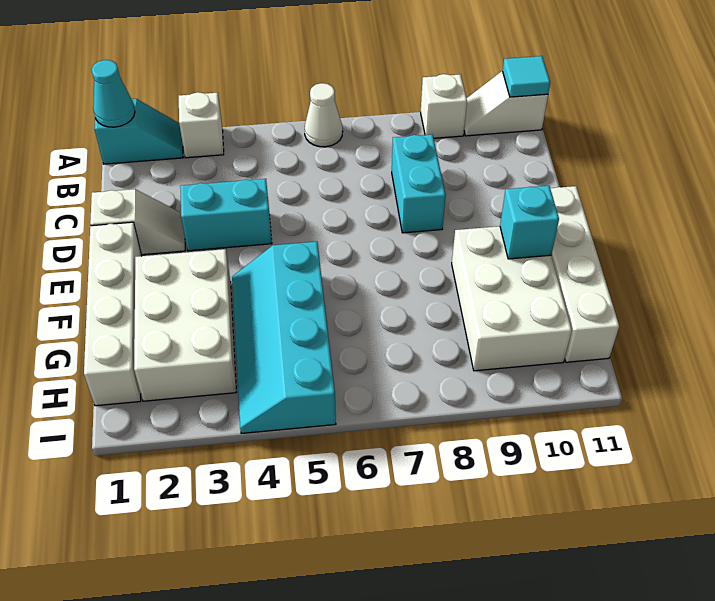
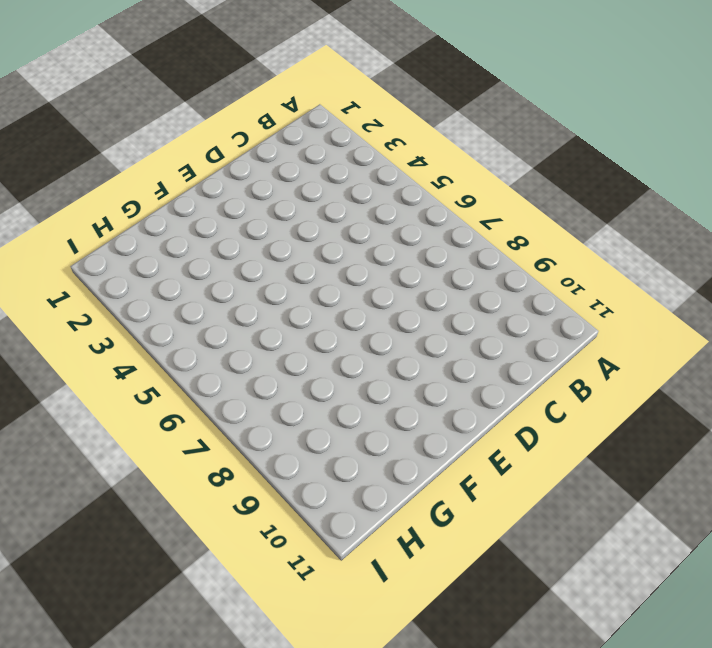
none -> cyan 1x2 slope [94,99,183,164]
none -> white 1x1 brick [179,92,224,158]
none -> white 1x1 cone [305,83,343,147]

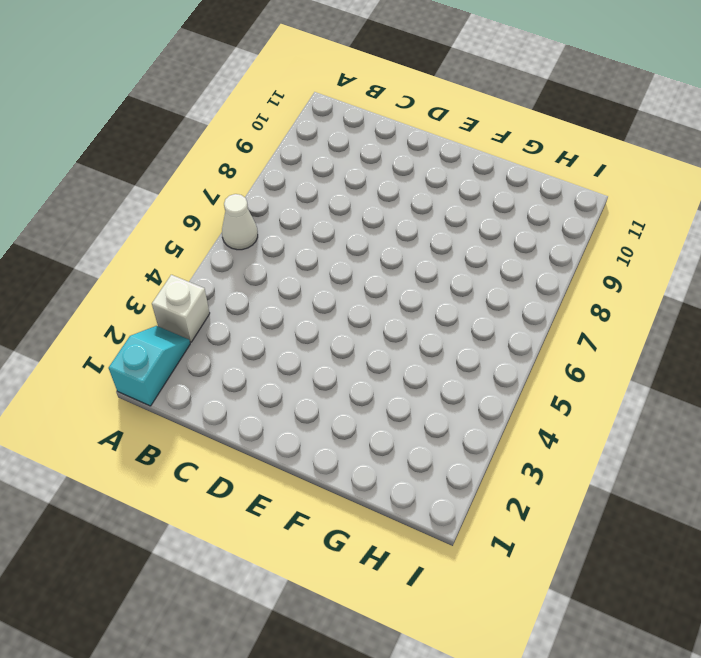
none -> white 1x1 brick [421,74,467,138]
none -> white 1x2 slope [464,71,548,136]
none -> cyan 1x2 brick [392,134,446,233]

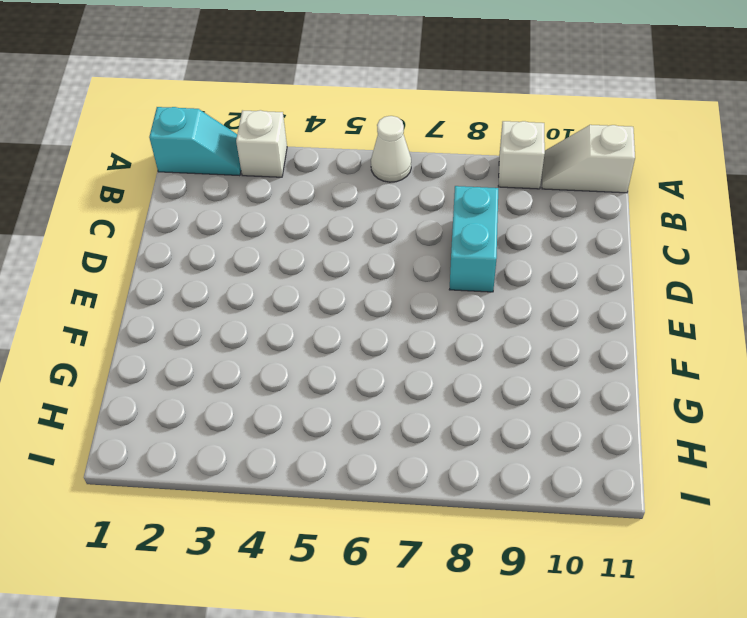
none -> white 1x2 slope [90,189,185,255]
none -> cyan 1x2 brick [180,179,272,251]
none -> white 1x4 brick [84,222,142,406]

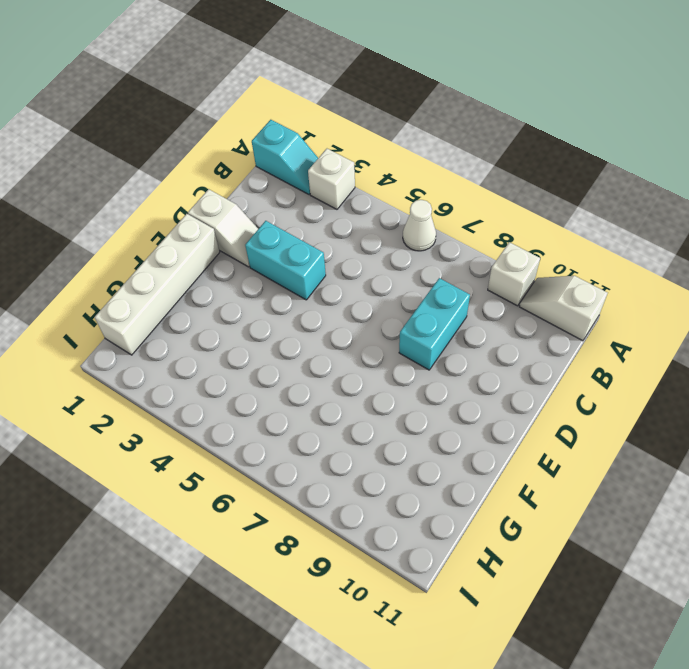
none -> white 1x4 brick [550,186,619,362]
none -> white 2x3 brick [134,249,236,401]
none -> cyan 2x4 slope [232,242,336,433]

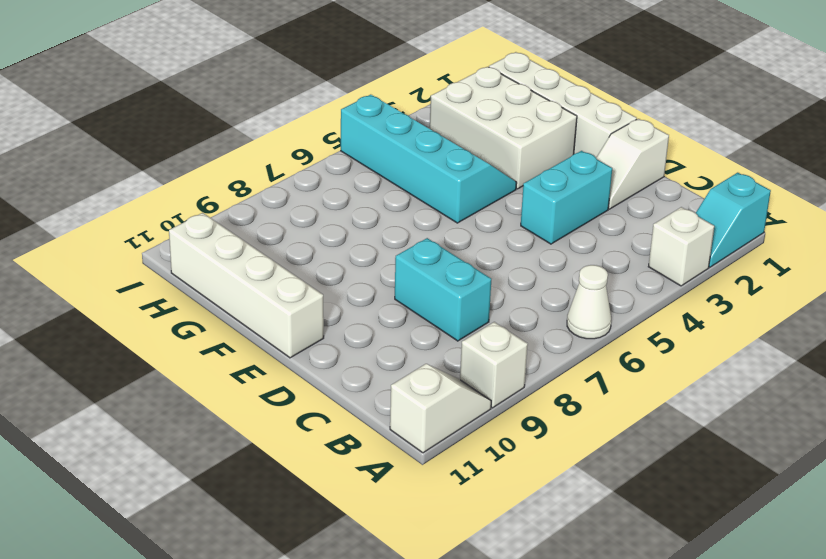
none -> white 2x3 brick [452,226,572,371]
none -> cyan 1x1 cone [92,60,135,127]
none -> cyan 1x1 tile [503,56,550,97]

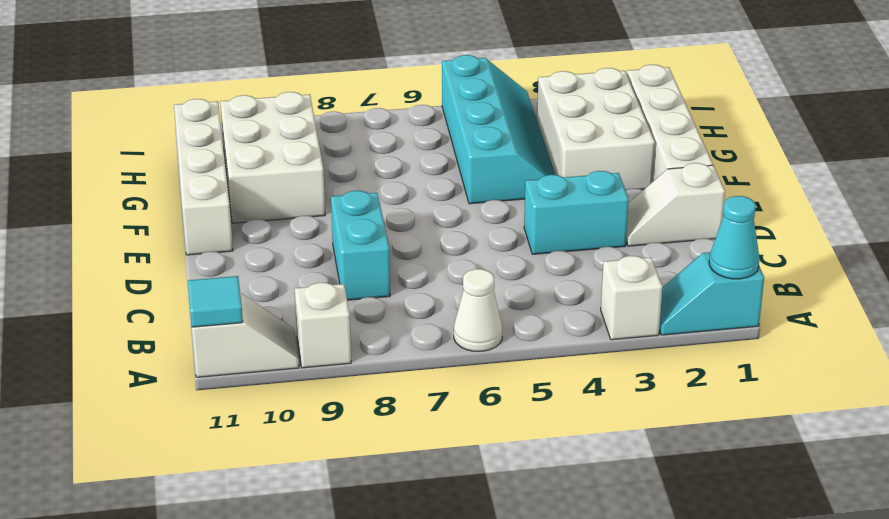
none -> cyan 1x1 brick [500,186,559,259]

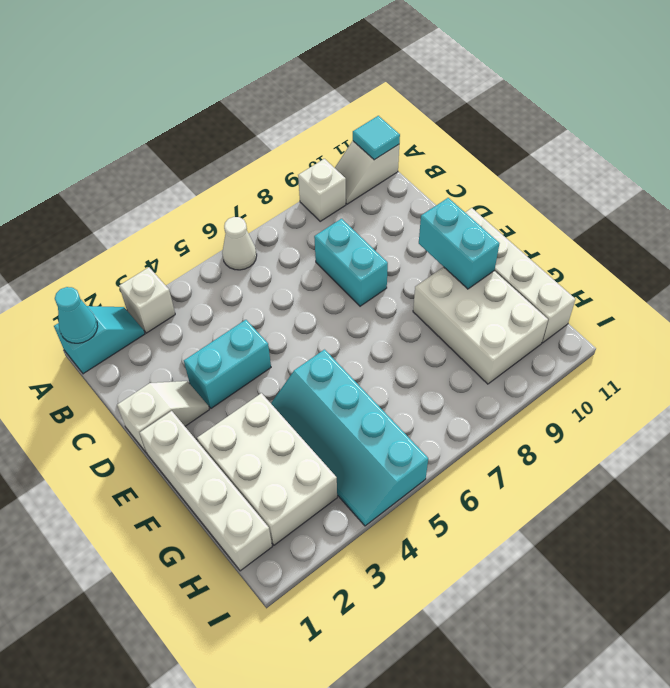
cyan 1x2 brick [419,198,499,289] -> cyan 1x1 brick [500,186,559,259]

